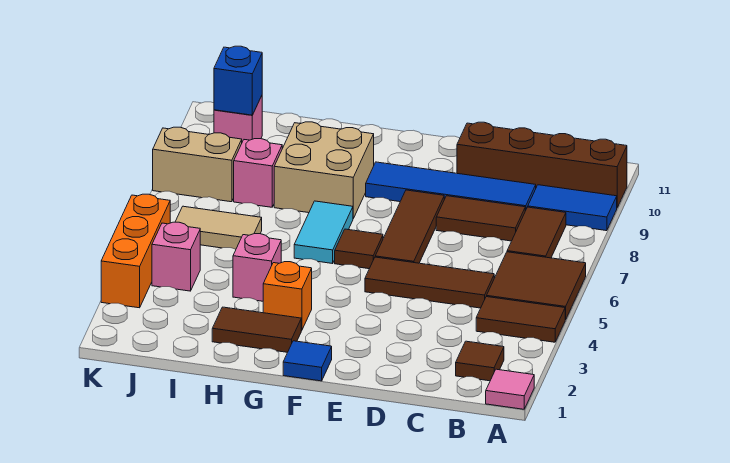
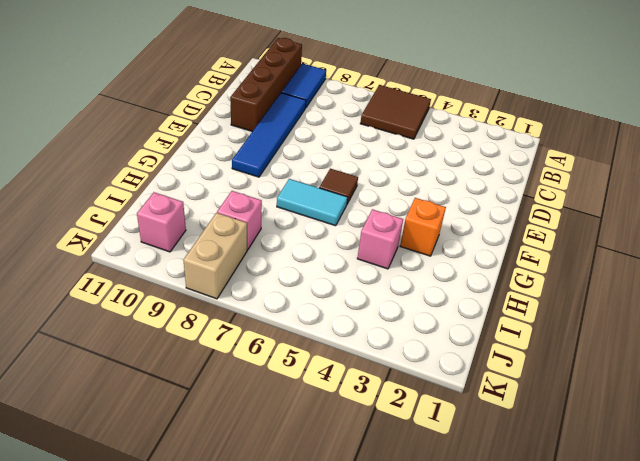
none -> pink 1x1 tile [486,369,534,409]
none -> brown 1x2 tile [476,297,565,342]
none -> brown 1x1 tile [456,341,504,381]

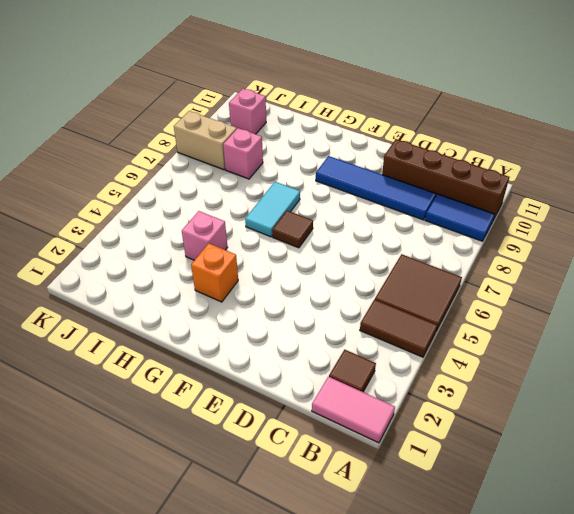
pink 1x2 tile [312,377,395,443] -> pink 1x1 tile [486,369,534,409]
none -> brown 1x2 tile [507,207,566,258]
none -> brown 1x3 tile [365,257,494,308]
none -> brown 1x2 tile [436,196,525,241]

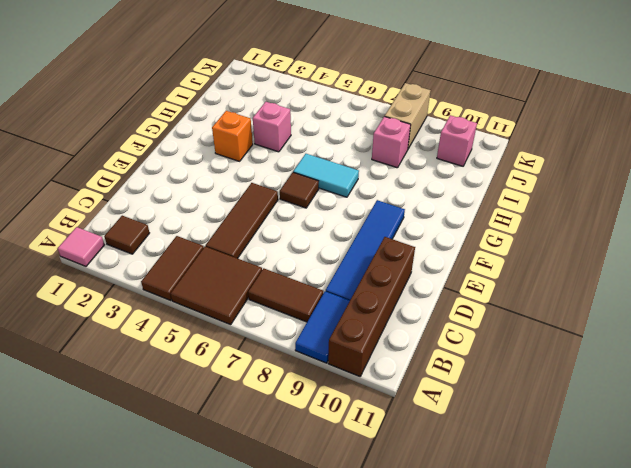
none -> brown 1x2 tile [436,196,525,241]
none -> brown 1x3 tile [375,190,444,263]
none -> blue 1x1 tile [283,341,332,381]

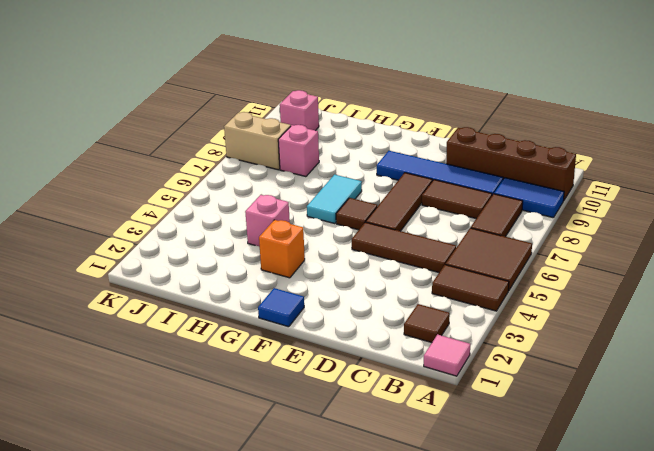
none -> brown 1x2 tile [212,307,301,352]
none -> tan 2x2 brick [274,122,374,218]
none -> tan 1x2 tile [175,206,262,249]

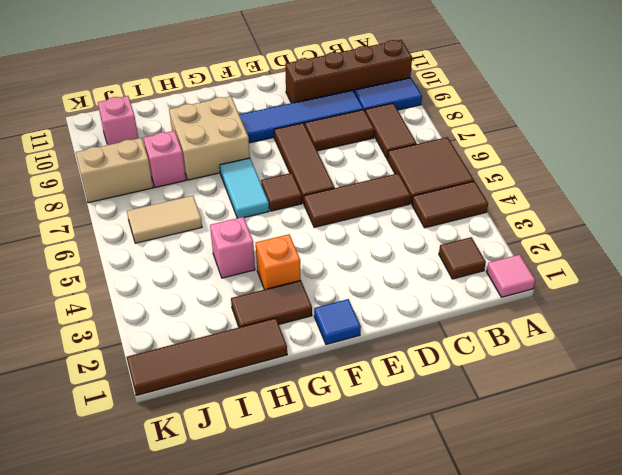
brown 1x4 tile [126,318,287,395] -> none
none -> pink 1x1 brick [152,222,200,291]
none -> orange 1x3 brick [101,194,170,308]
none -> blue 1x1 brick [214,46,262,115]

